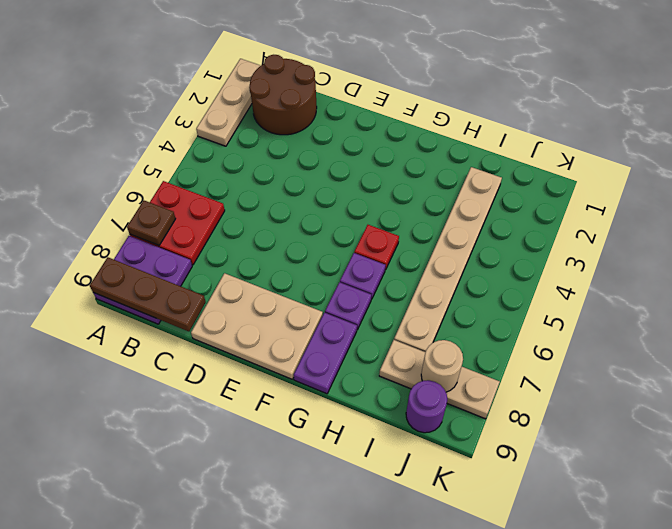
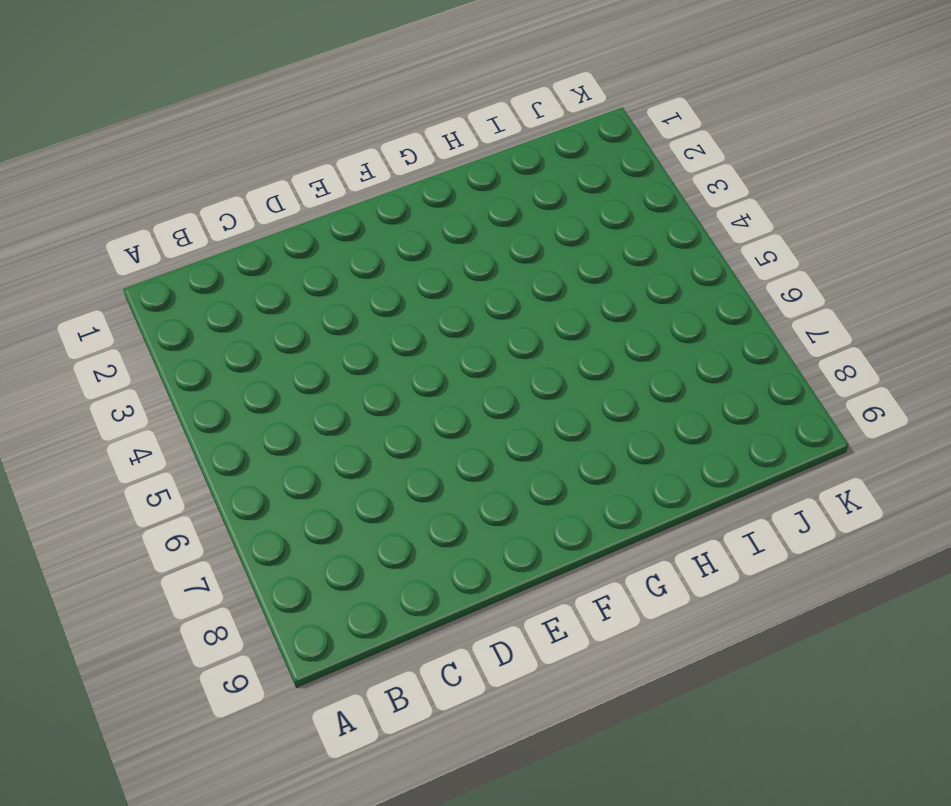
none -> tan 1x3 plate [196,59,261,146]
none -> red 2x2 plate [130,181,225,265]
none -> purple 2x2 plate [94,236,192,324]

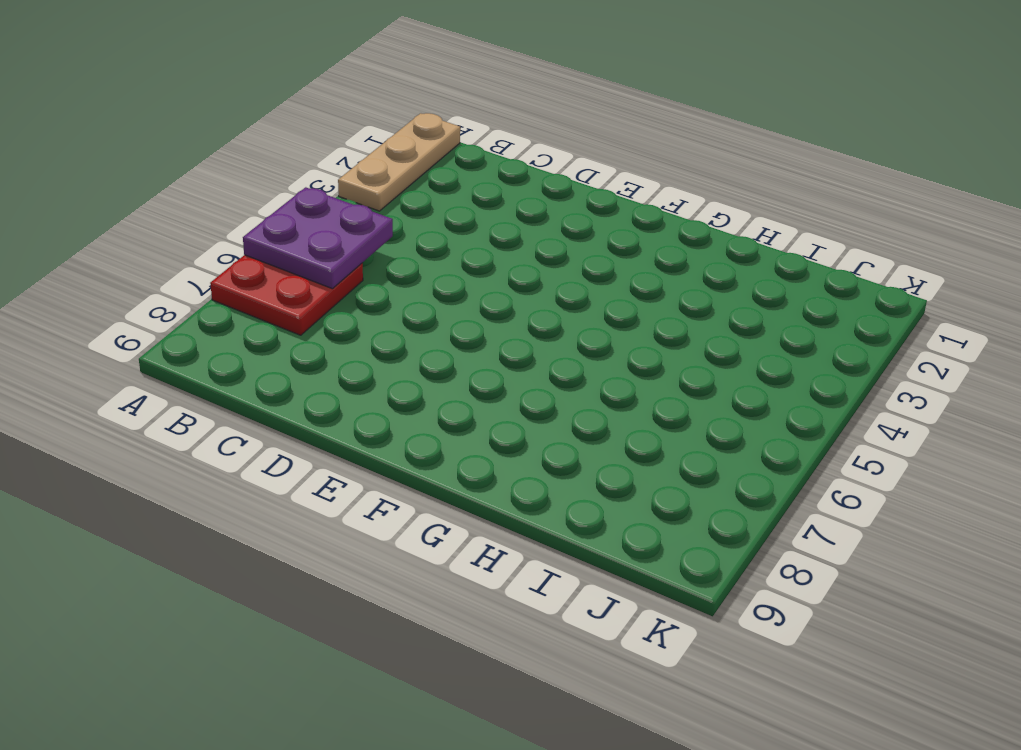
purple 2x2 plate [243,187,393,289] -> purple 2x2 plate moved to [94,236,192,324]
none -> brown 2x2 round brick [249,55,317,135]
none -> tan 2x3 plate [191,273,323,379]
none -> red 1x1 plate [354,225,399,270]

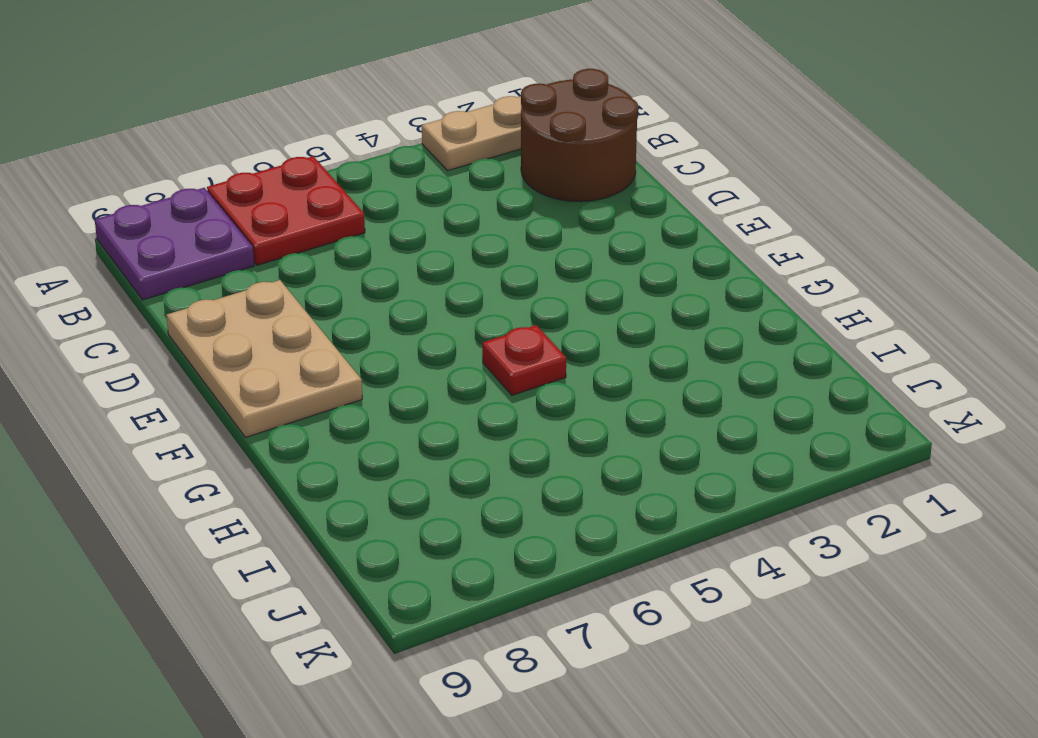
none -> purple 1x1 plate [340,253,385,299]
none -> purple 1x1 plate [325,282,371,330]
none -> purple 1x2 plate [294,313,357,394]

